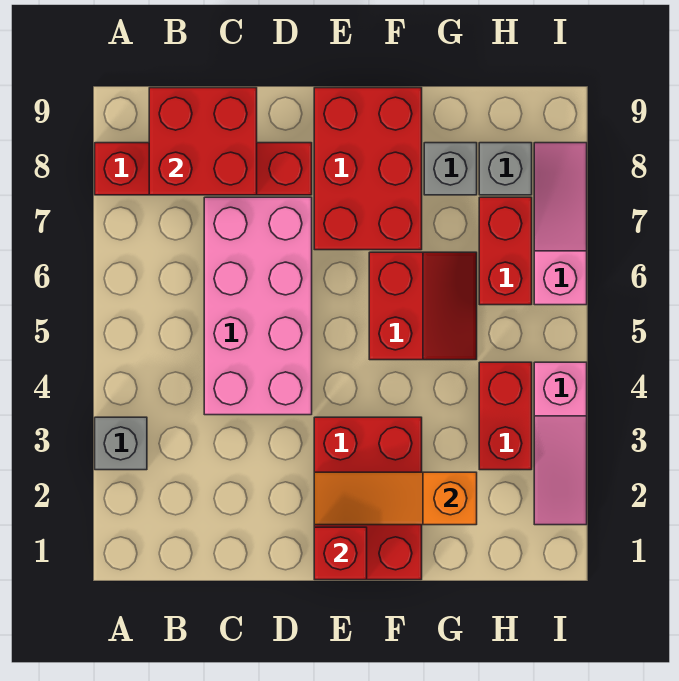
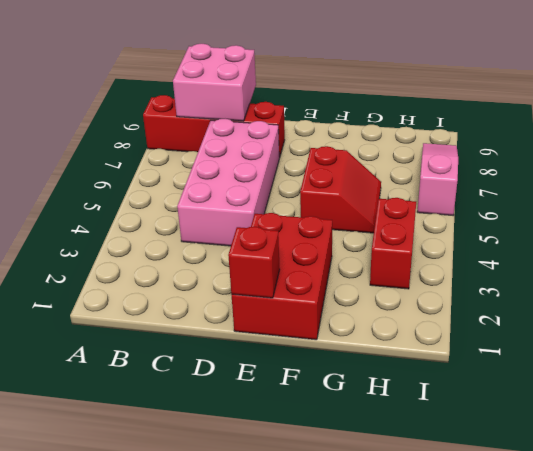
pink 2x2 brick [173,44,256,121] -> red 2x2 brick [149,88,257,195]
none -> grey 1x1 brick [95,417,147,470]
none -> red 2x3 brick [314,88,422,250]
none -> grey 1x1 brick [424,143,477,195]

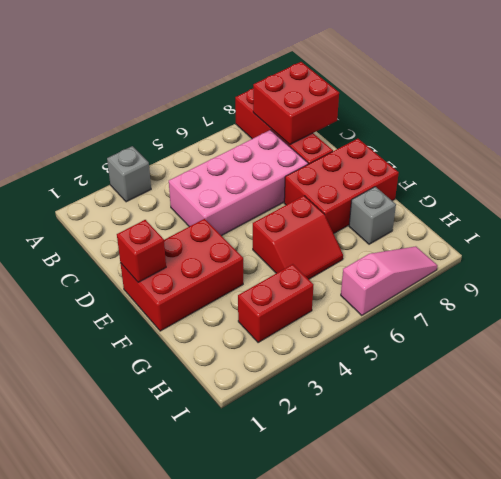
none -> red 1x2 brick [479,197,532,305]
none -> grey 1x1 brick [479,143,532,195]
none -> pink 1x3 slope [534,362,587,525]

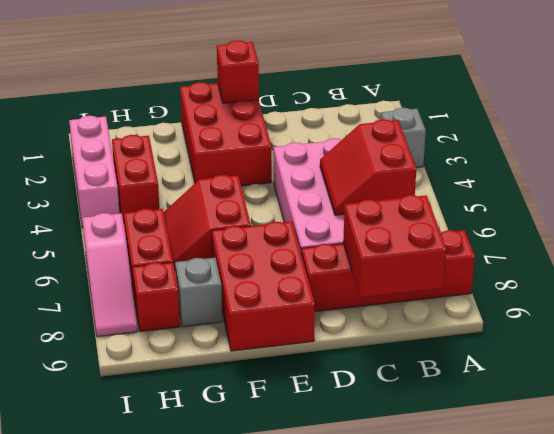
red 2x2 slope [320,119,416,215] -> none
red 1x1 brick [133,262,180,332] -> grey 1x1 brick [479,143,532,195]
pink 1x3 brick [69,116,119,228] -> pink 1x3 slope [534,362,587,525]
none -> orange 1x3 slope [314,472,477,525]

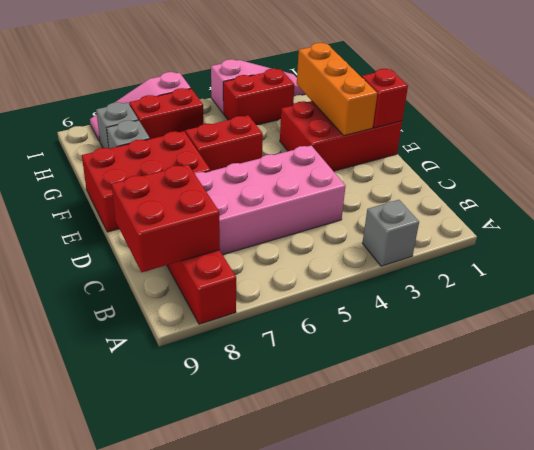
orange 1x3 brick [297,43,377,136] -> orange 1x3 slope [314,472,477,525]

